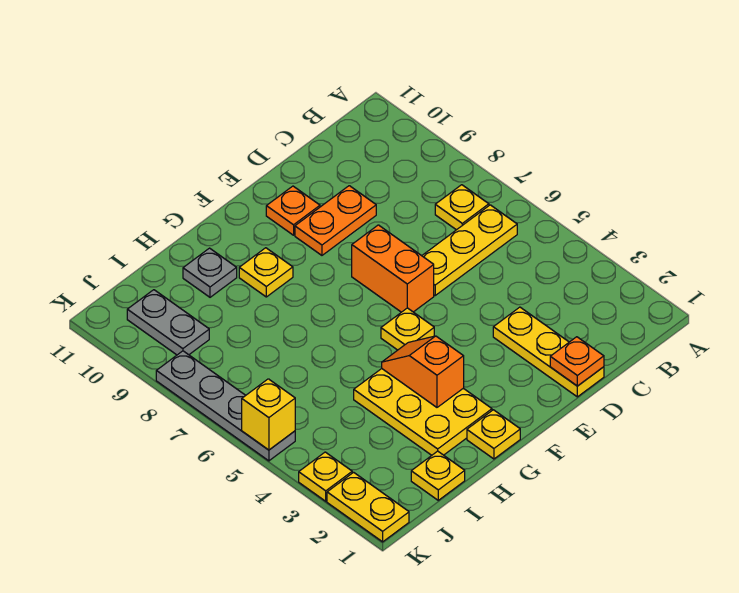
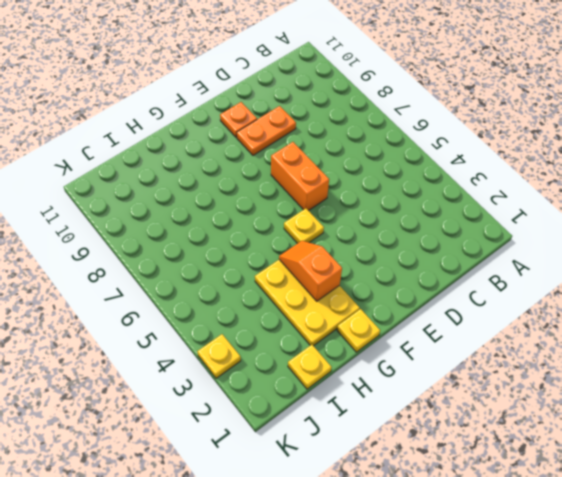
none -> yellow 1x3 plate [422,205,517,295]
none -> yellow 1x1 plate [435,185,489,230]
none -> yellow 1x3 plate [493,307,604,397]

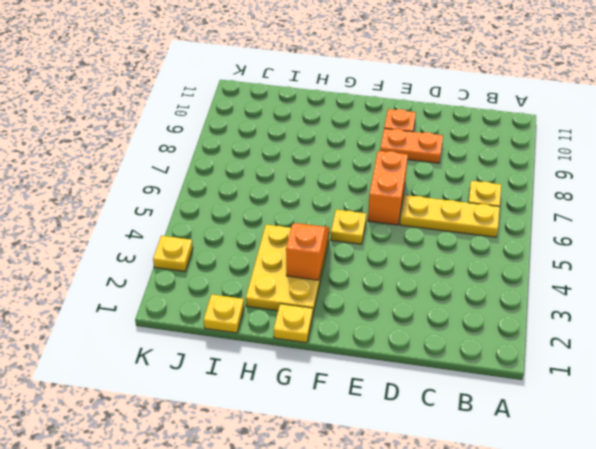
none -> yellow 1x3 plate [493,307,604,397]
none -> yellow 1x1 plate [239,248,293,297]
none -> grey 1x1 plate [183,248,237,297]

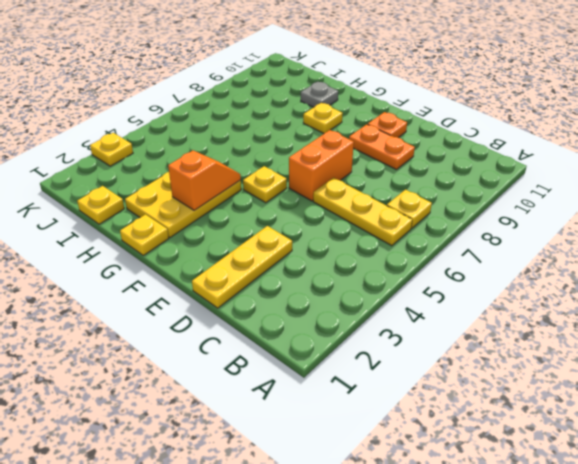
none -> grey 1x2 plate [127,290,209,355]
none -> yellow 1x2 plate [327,472,409,542]
none -> grey 1x4 plate [156,351,295,461]

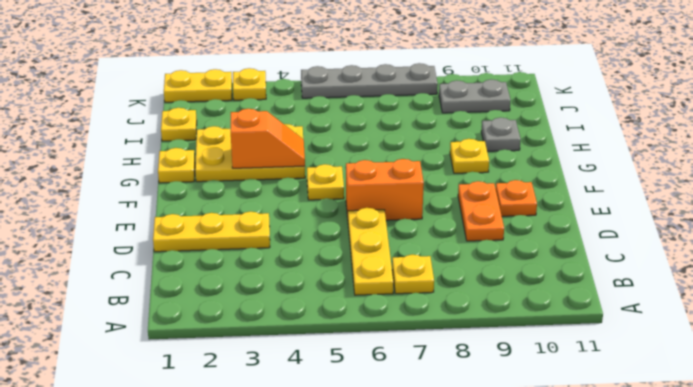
none -> orange 1x1 plate [550,337,604,386]
none -> yellow 1x1 brick [242,379,295,450]

